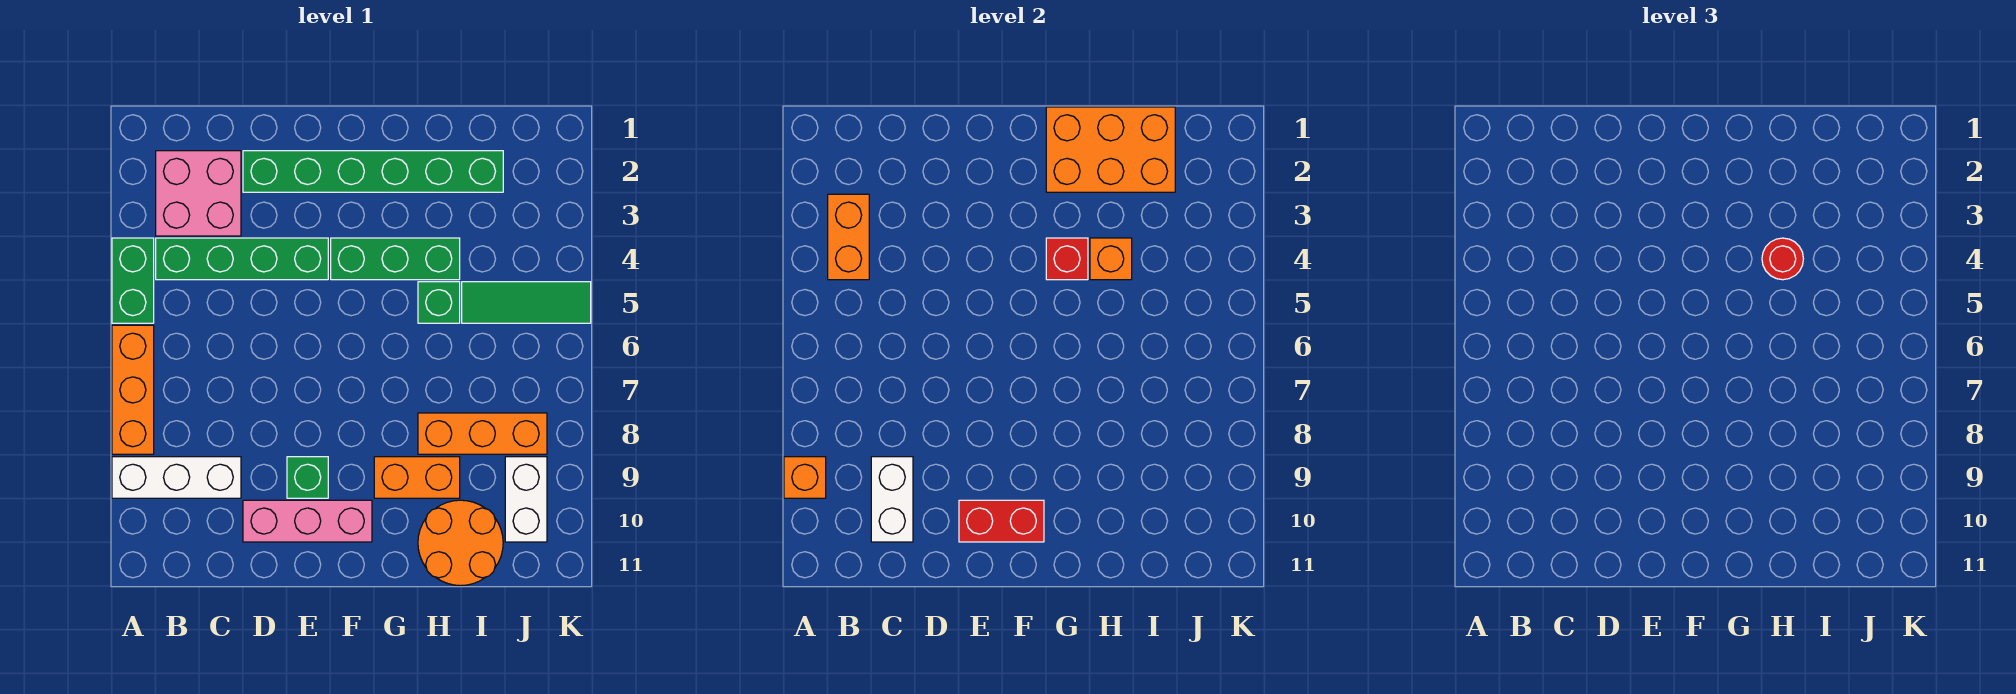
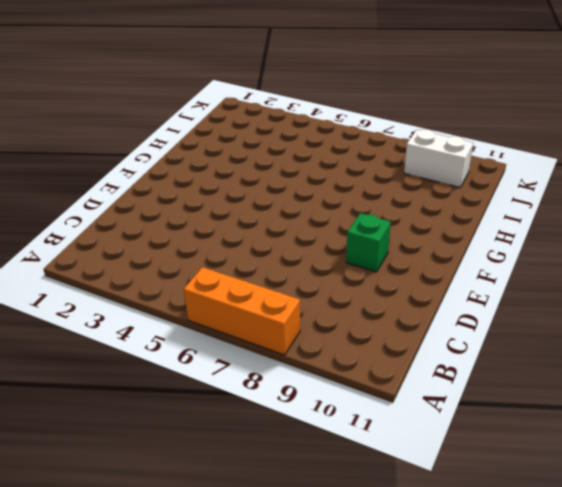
none -> green 1x2 brick [112,238,154,323]
none -> white 1x3 brick [112,457,241,498]
none -> pink 2x2 brick [156,151,241,236]

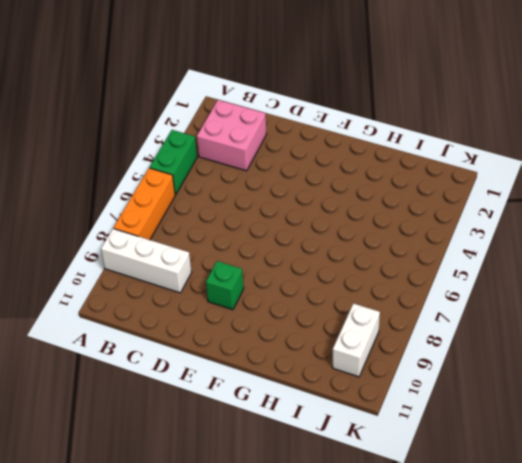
none -> green 1x4 brick [156,238,328,280]
none -> green 1x6 brick [243,151,503,192]
none -> pink 1x3 brick [243,500,372,542]

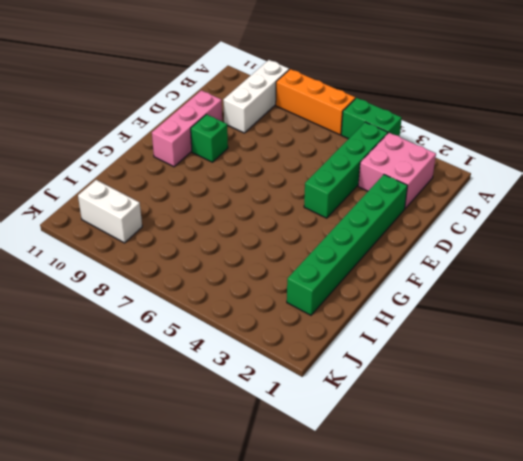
none -> green 1x3 brick [331,238,460,280]
none -> orange 1x2 brick [374,457,460,498]
none -> green 1x1 brick [418,282,460,323]

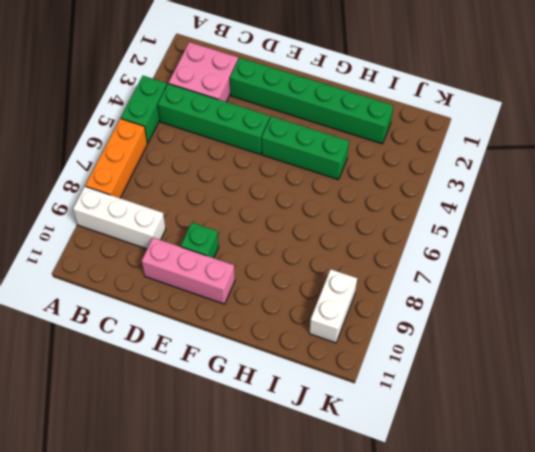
none -> orange 1x2 brick [374,457,460,498]
none -> green 1x1 brick [418,282,460,323]
none -> orange 1x3 brick [418,413,547,454]

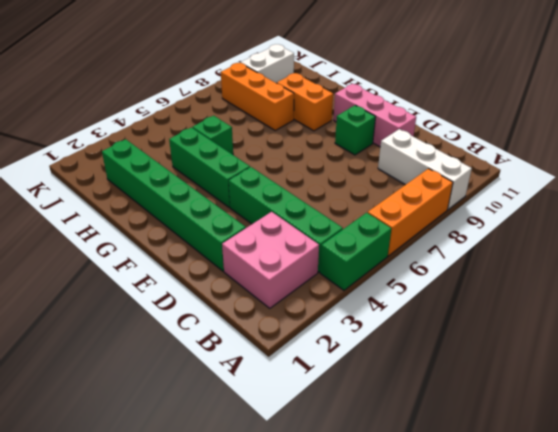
none -> orange 2x2 round brick [418,500,503,586]
none -> green 1x3 tile [462,282,591,323]
none -> orange 1x1 brick [784,457,826,498]

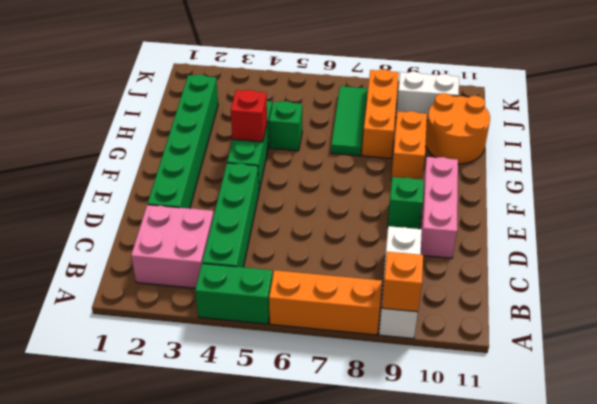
green 1x3 tile [331,86,367,156] -> green 1x3 tile moved to [462,282,591,323]
none -> orange 1x2 brick [828,194,869,280]
none -> white 1x2 brick [871,457,913,542]
none -> red 1x2 brick [959,500,1044,542]

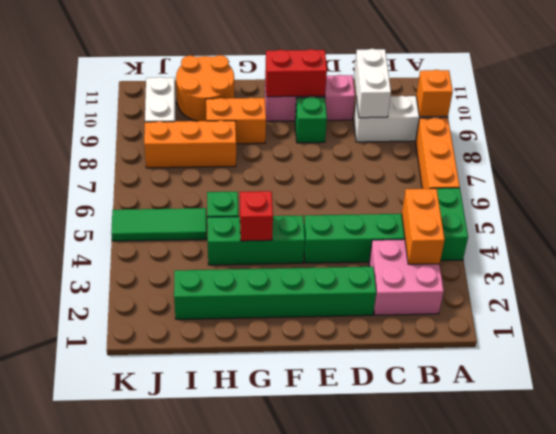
none -> orange 2x3 brick [1046,107,1175,192]
none -> orange 1x1 brick [1090,238,1132,280]
none -> red 1x1 round brick [1762,238,1803,280]

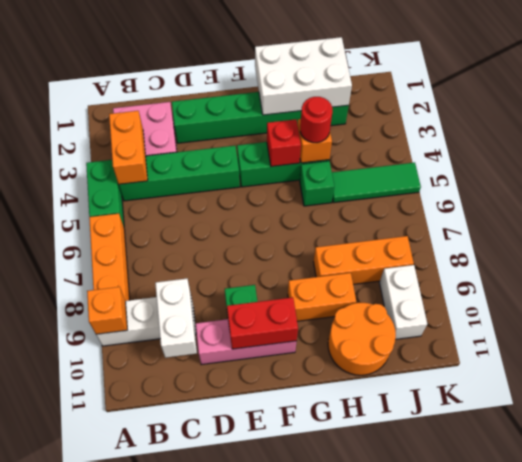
white 2x3 brick [255,37,352,115] -> orange 2x3 brick [1046,107,1175,192]

